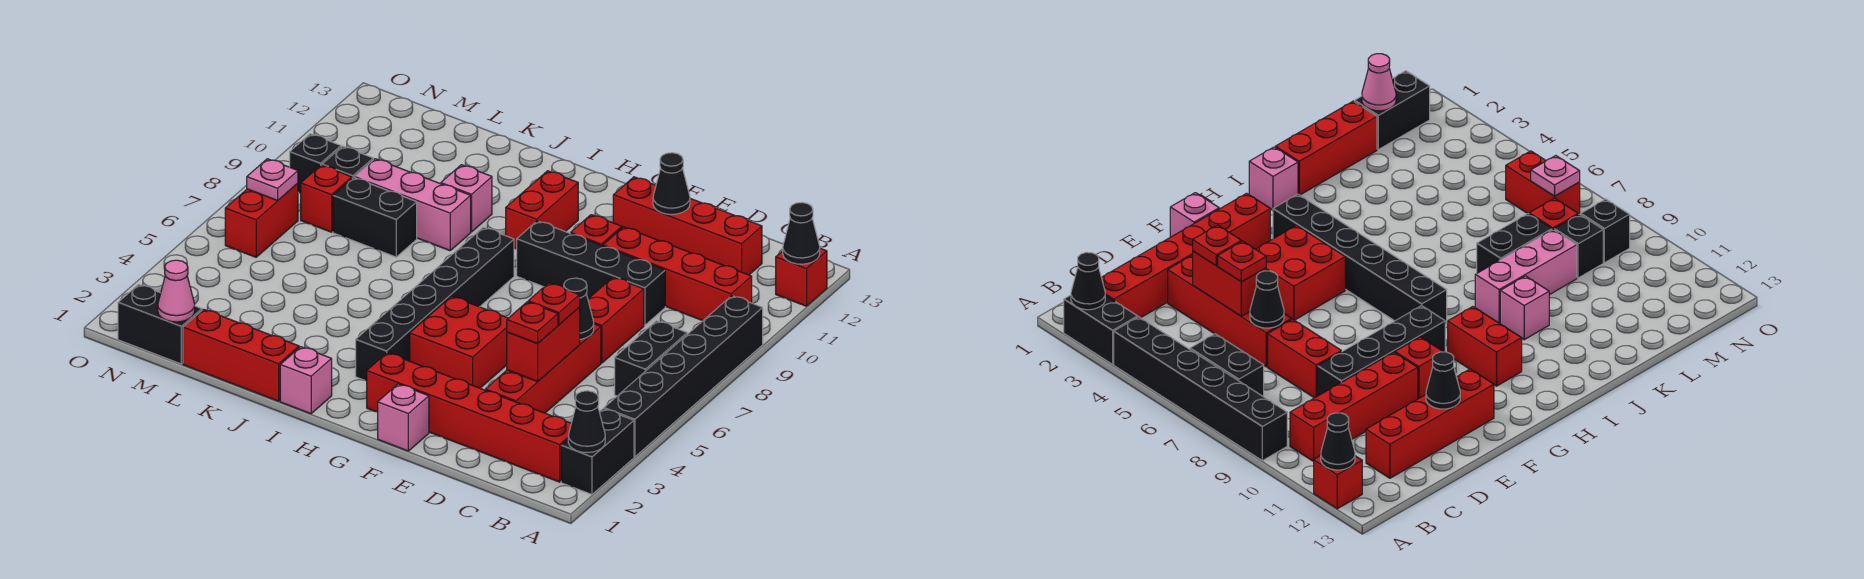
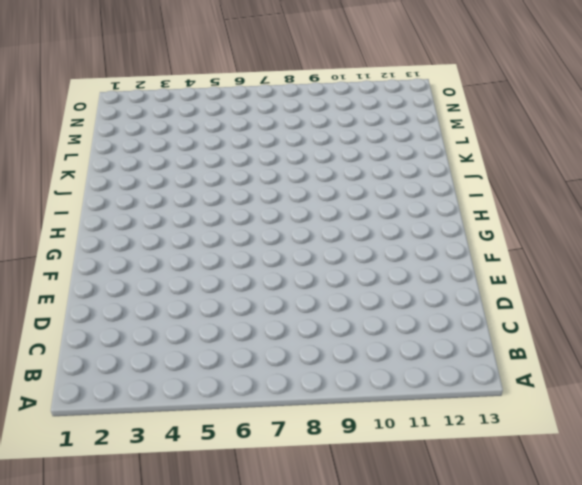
none -> black 1x2 brick [561,409,634,494]
none -> black 1x6 brick [604,296,763,457]
none -> red 1x1 brick [776,248,827,306]
none -> red 1x6 brick [367,353,571,482]

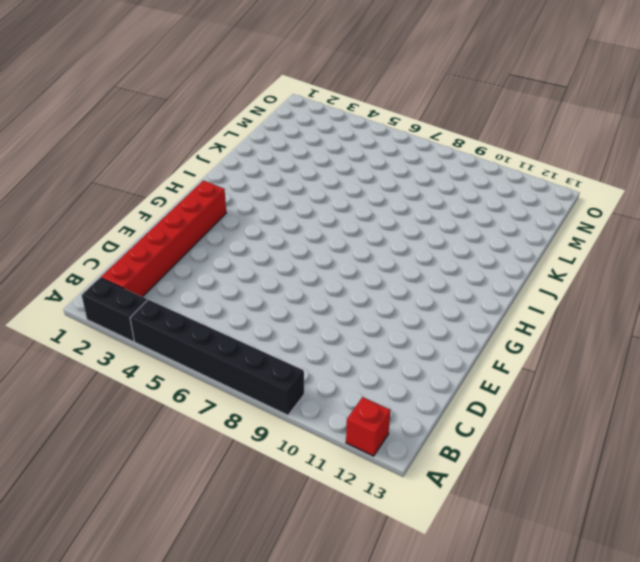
none -> black 1x2 brick [615,321,687,396]
none -> red 1x4 brick [603,227,752,321]
none -> red 1x4 brick [613,177,762,275]
none -> red 1x4 brick [485,324,601,413]

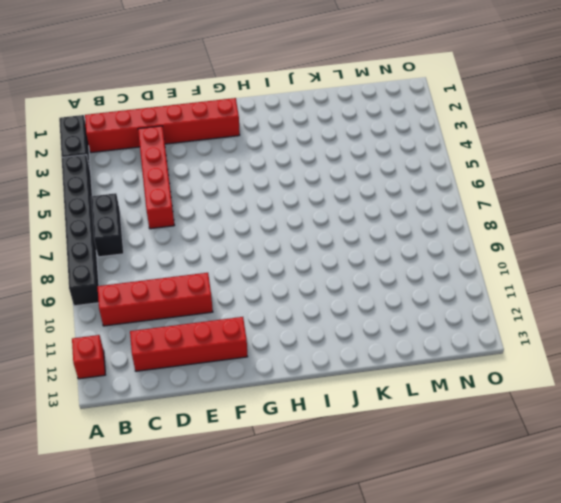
none -> red 1x2 brick [588,277,644,363]
none -> black 1x4 brick [517,221,665,325]
none -> pink 1x1 brick [378,384,429,451]
none -> red 2x2 brick [410,296,508,388]

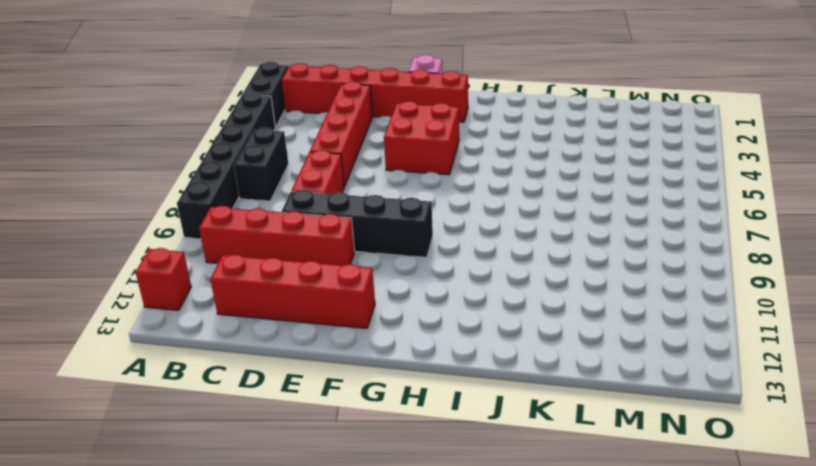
none -> red 1x1 brick [571,215,622,246]
none -> black 1x6 brick [356,227,514,381]
none -> red 1x2 brick [506,171,578,249]
none -> pink 1x1 brick [280,347,332,414]

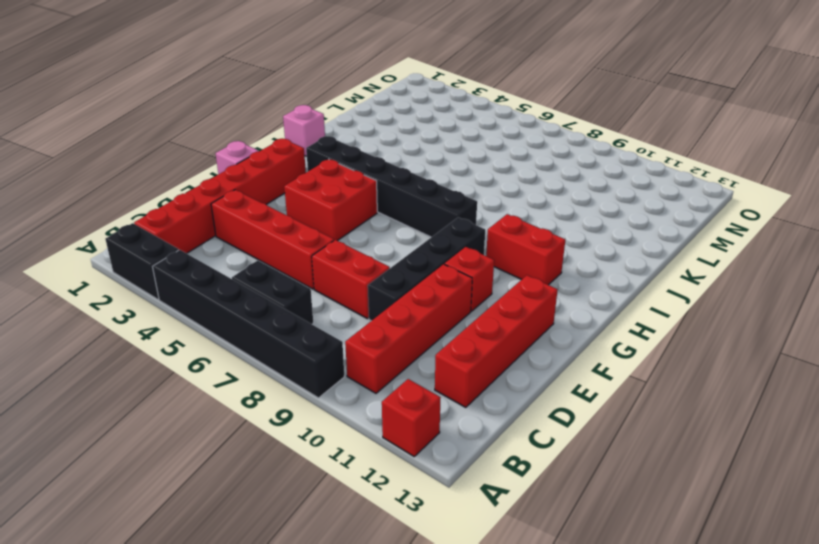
none -> red 1x3 brick [183,309,299,401]
none -> pink 1x3 brick [355,159,471,251]
none -> pink 1x1 brick [441,165,492,232]
none -> black 1x2 brick [333,178,417,257]

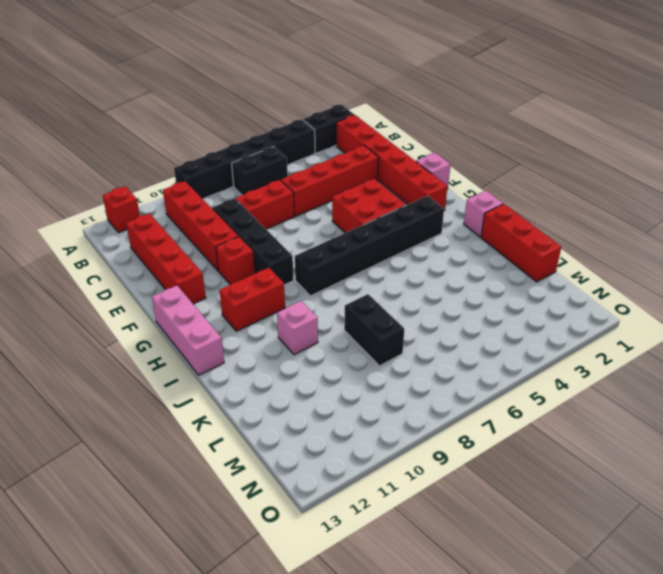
pink 1x3 brick [152,286,224,375] -> pink 1x3 brick moved to [355,159,471,251]
none -> black 1x2 brick [118,284,202,364]
none -> red 1x1 brick [301,165,352,232]
none -> black 1x1 brick [322,146,373,178]
none -> red 1x2 brick [225,183,298,257]

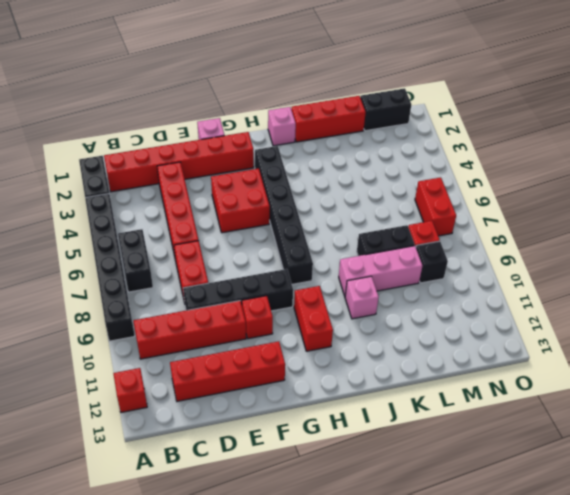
none -> black 1x1 brick [290,134,341,193]
none -> black 1x1 cone [568,391,605,453]
none -> black 1x1 cone [783,203,820,264]
none -> red 1x2 brick [507,308,580,382]

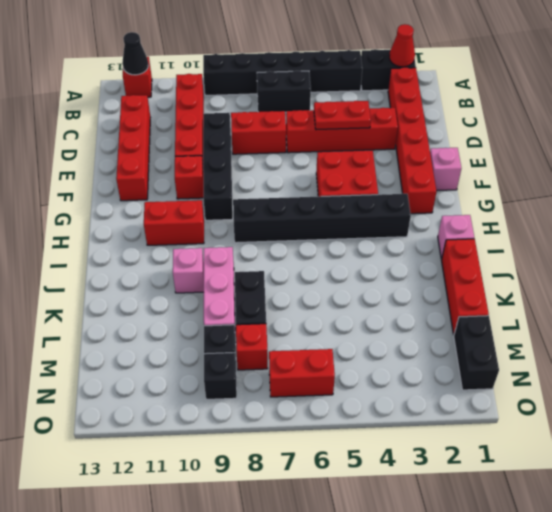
red 1x1 cone [389,24,415,67] -> black 1x1 cone [568,391,605,453]
red 1x2 plate [314,101,371,130] -> red 1x2 brick [507,308,580,382]
none -> black 1x1 cone [564,278,594,339]
none -> black 1x1 cone [653,153,690,214]
none -> pink 1x1 cone [158,260,195,322]
none -> pink 1x1 plate [247,159,298,201]

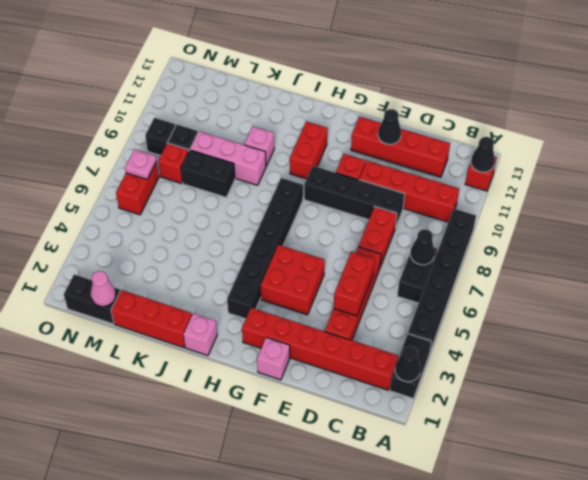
black 1x1 cone [410,229,435,265] -> black 1x1 cone moved to [564,278,594,339]
none -> red 1x1 plate [507,302,558,344]
none -> red 1x1 plate [528,283,580,325]

